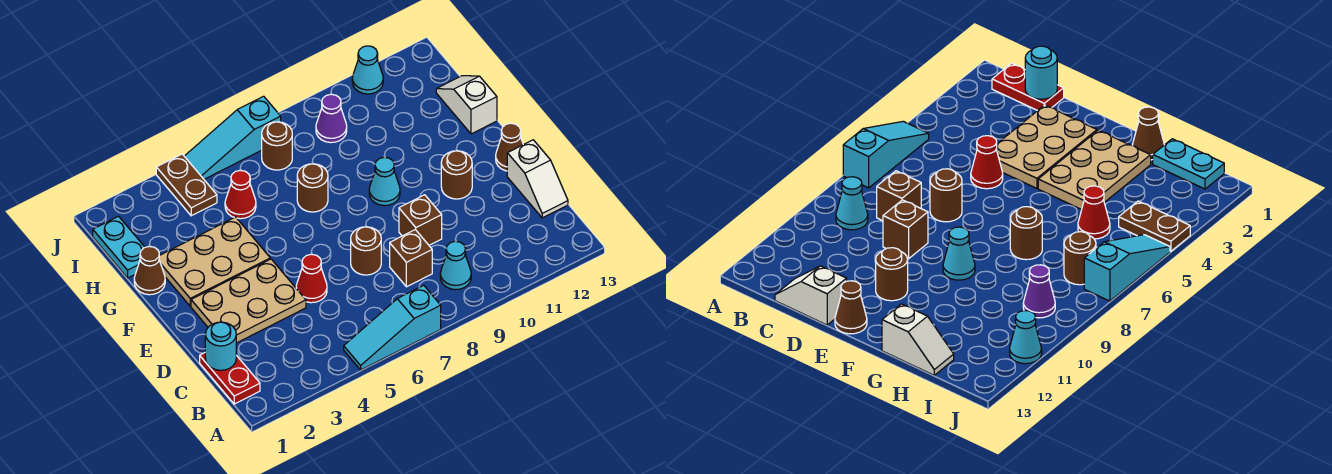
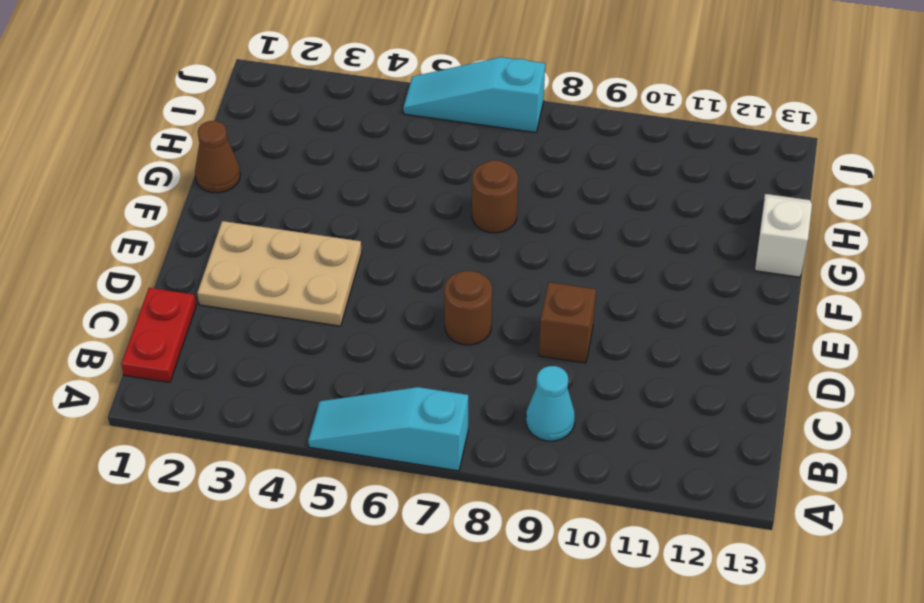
none -> brown 1x1 brick [390,230,432,287]
none -> white 1x2 slope [507,140,568,218]
none -> red 1x1 cone [296,254,327,303]

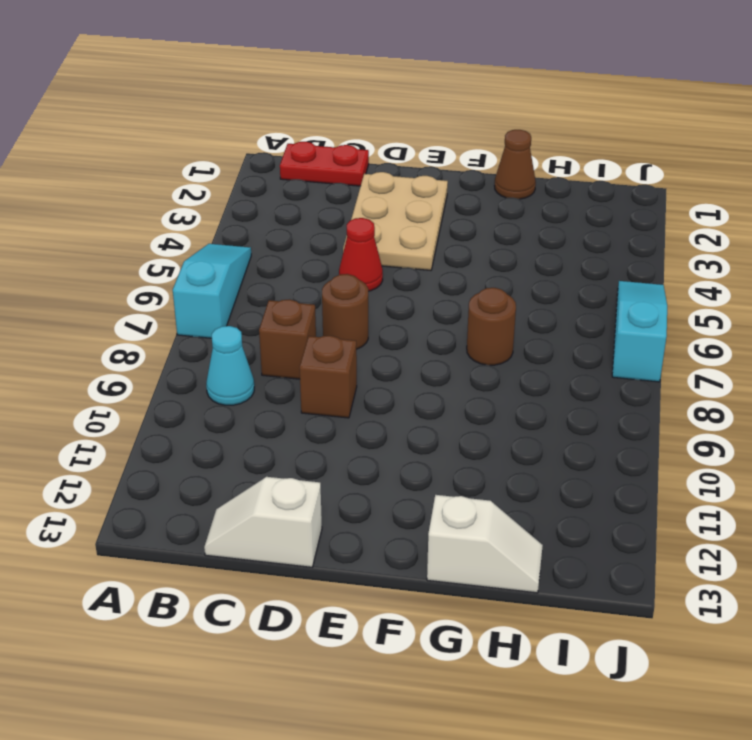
none -> brown 1x1 round brick [441,151,472,199]
none -> brown 1x1 cone [496,123,523,171]
none -> tan 2x3 plate [159,217,270,306]

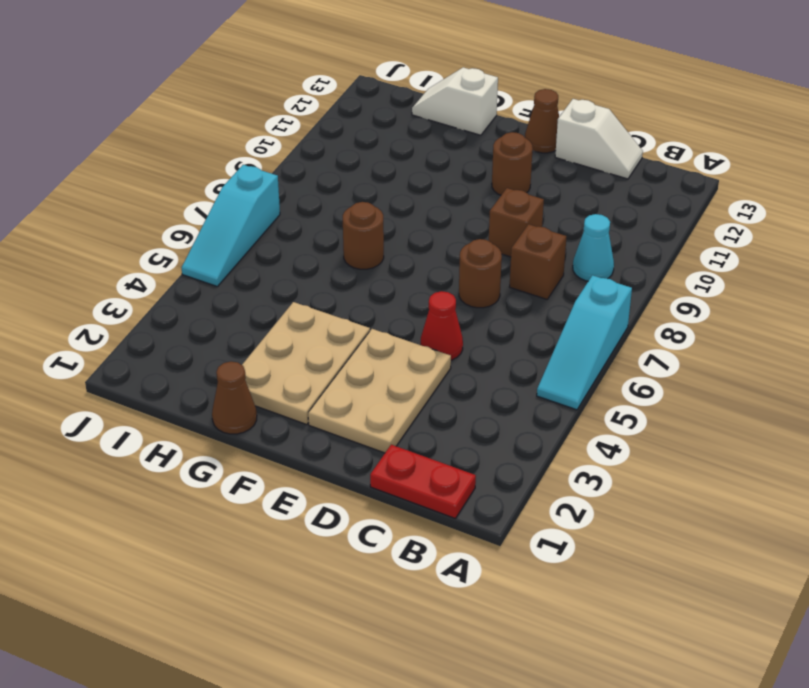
none -> cyan 1x1 cone [369,157,400,206]
none -> cyan 1x2 plate [93,216,145,278]
none -> red 1x1 cone [225,170,256,219]

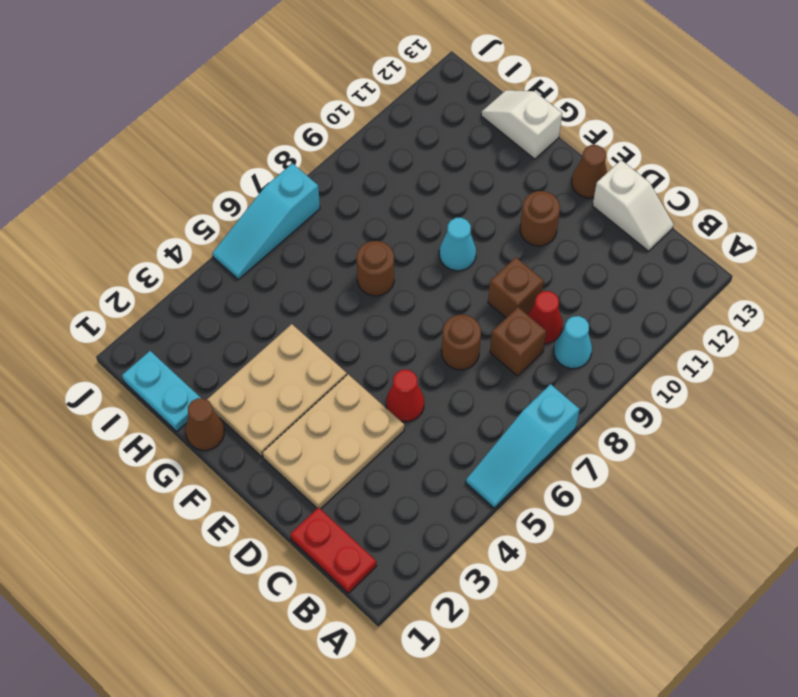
red 1x1 cone [528,291,563,344] -> red 1x1 cone moved to [225,170,256,219]
none -> brown 1x2 plate [156,154,217,216]
none -> brown 1x1 round brick [262,122,292,170]
none -> purple 1x1 cone [316,94,347,143]

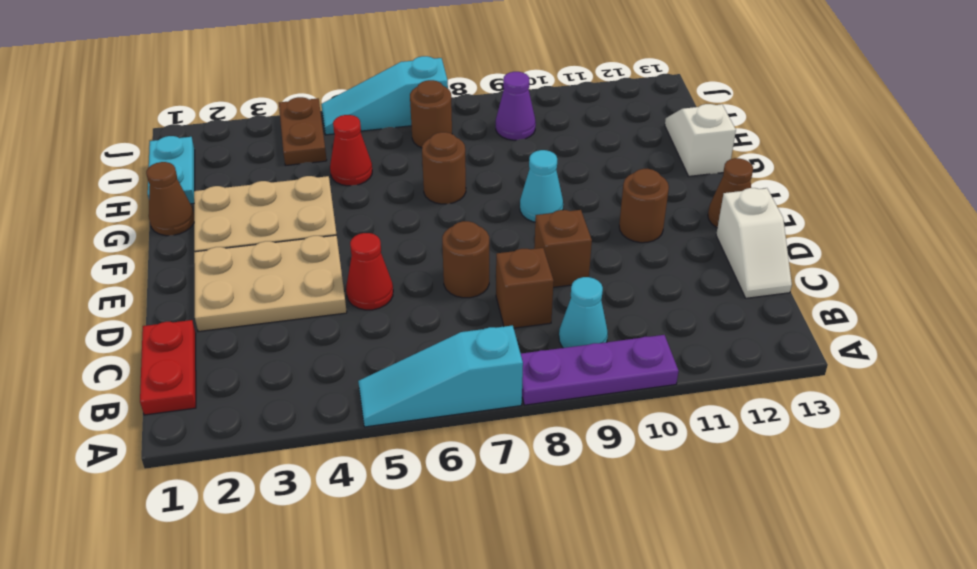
purple 1x3 plate [521,335,679,405] -> none
none -> cyan 1x1 cone [352,46,383,94]
none -> cyan 1x1 round brick [205,322,236,370]

